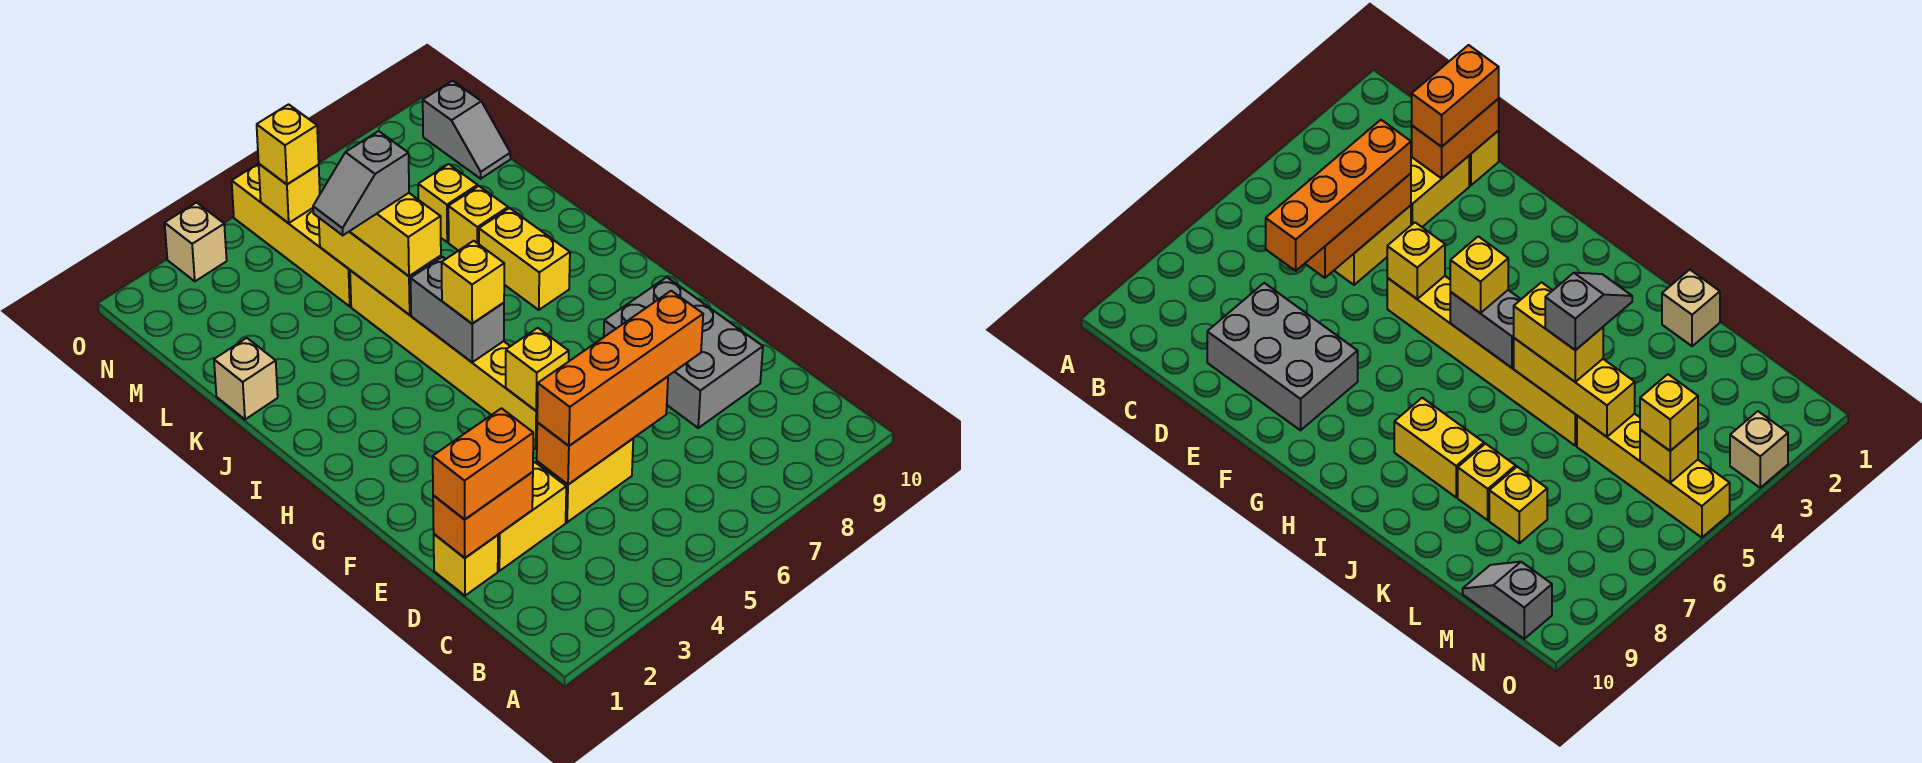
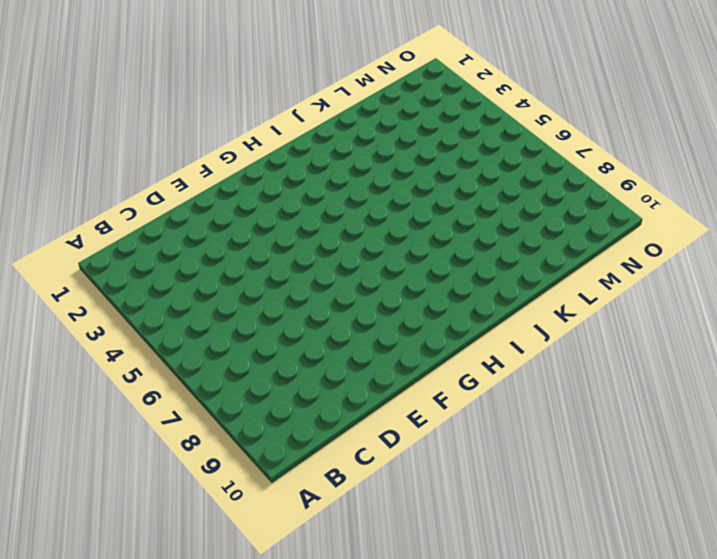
none -> yellow 1x1 brick [434,534,498,596]
none -> yellow 1x2 brick [498,463,566,571]
none -> yellow 1x2 brick [537,439,633,522]

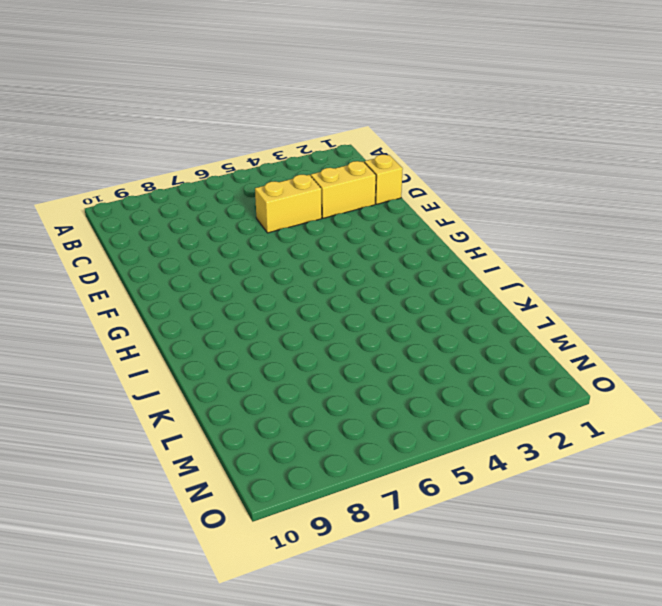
none -> grey 2x3 brick [604,277,763,428]
none -> yellow 1x6 brick [350,270,538,449]
none -> yellow 1x2 brick [479,208,570,310]

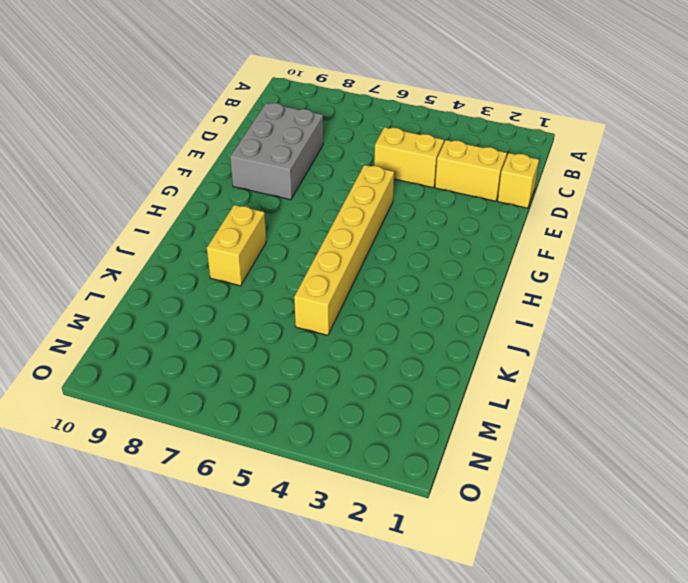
none -> tan 1x1 brick [214,338,278,419]
none -> yellow 1x1 brick [448,186,508,251]
none -> yellow 1x4 brick [232,163,351,306]

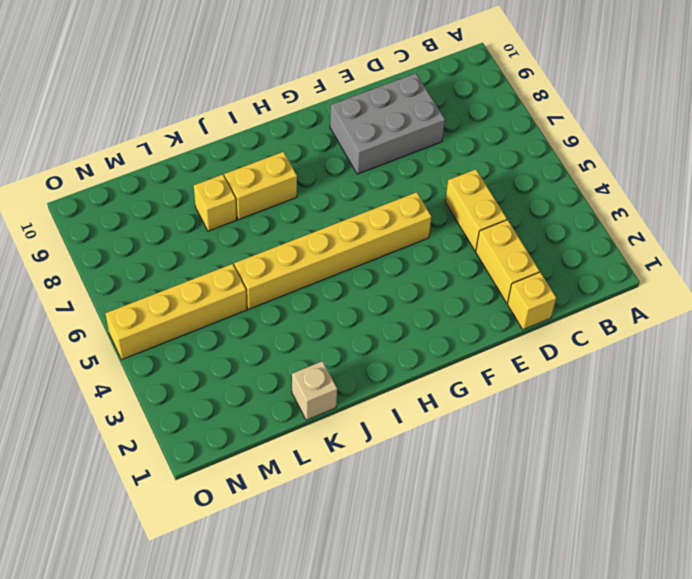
none -> yellow 1x1 brick [418,164,478,242]
none -> grey 1x2 slope [423,81,510,179]
none -> tan 1x1 brick [165,203,227,281]

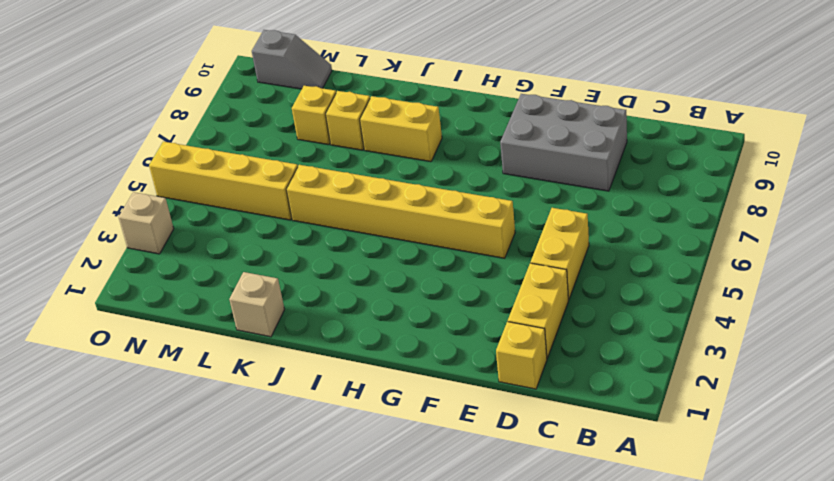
none -> orange 1x2 brick [433,472,533,558]
none -> orange 1x3 brick [537,377,668,484]
none -> yellow 1x1 brick [506,328,569,411]

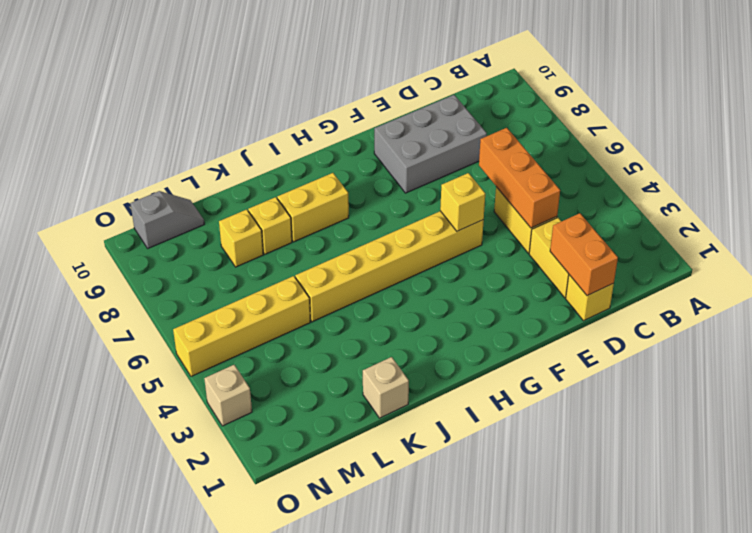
none -> grey 1x2 brick [411,257,504,362]
none -> yellow 1x3 brick [319,218,441,315]
none -> yellow 1x1 brick [259,164,320,223]

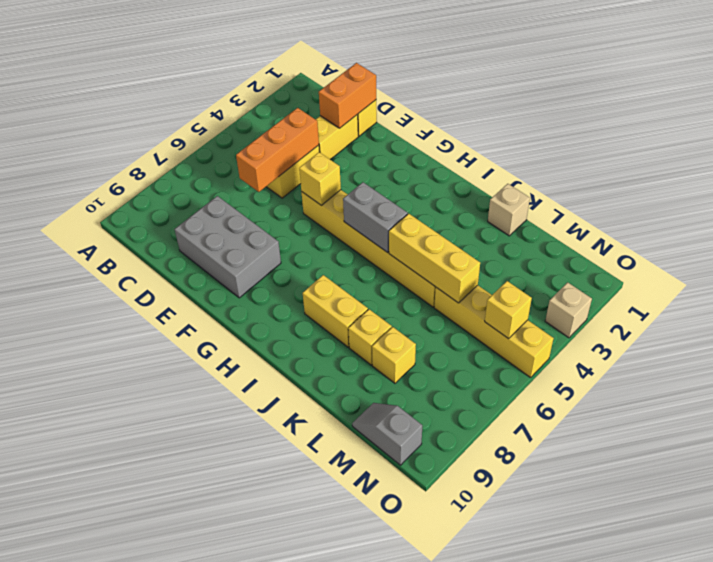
none -> orange 1x2 brick [433,408,533,520]
none -> orange 1x4 brick [537,291,703,446]
none -> yellow 1x1 brick [442,241,504,324]

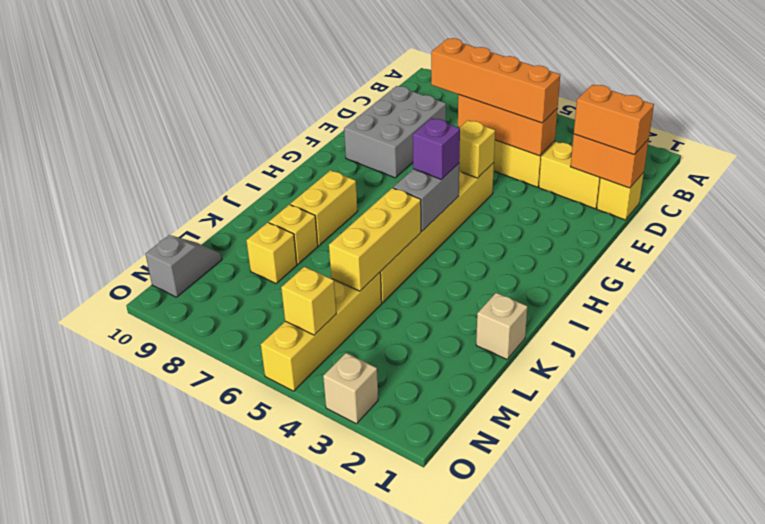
purple 1x1 brick [413,118,460,180] -> yellow 1x1 brick [442,241,504,324]
none -> yellow 1x2 brick [349,193,441,276]
none -> yellow 1x1 brick [257,104,319,184]
none -> grey 1x2 slope [313,131,409,235]

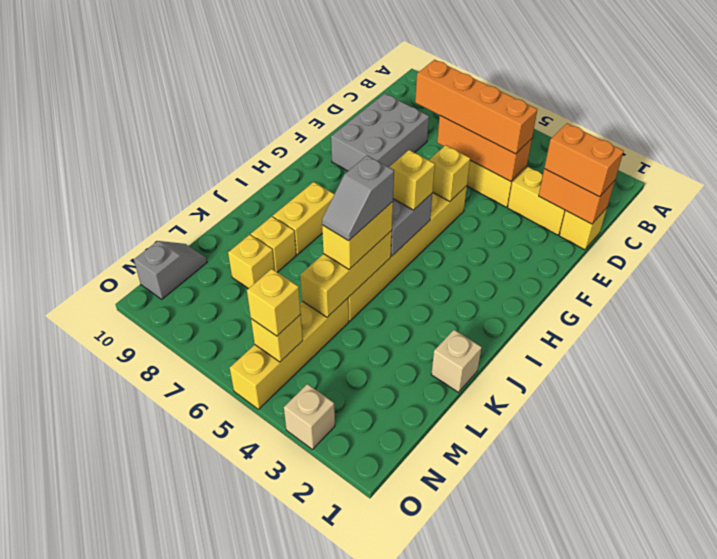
grey 1x2 slope [322,156,394,241] -> grey 1x2 slope turned to [313,131,409,235]

